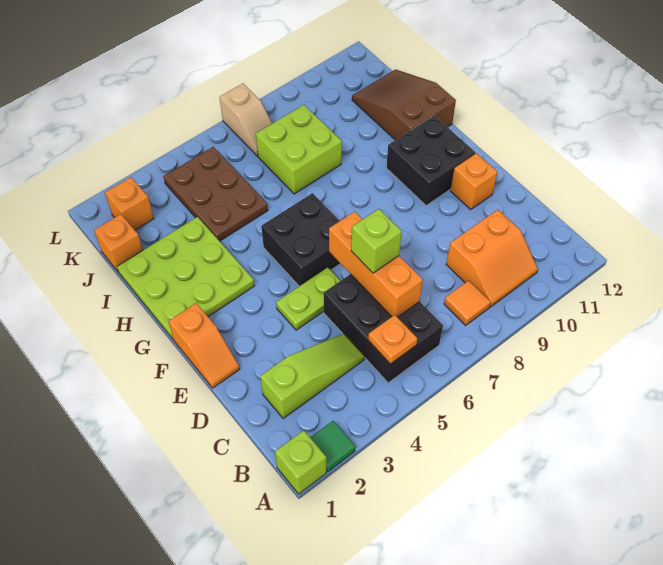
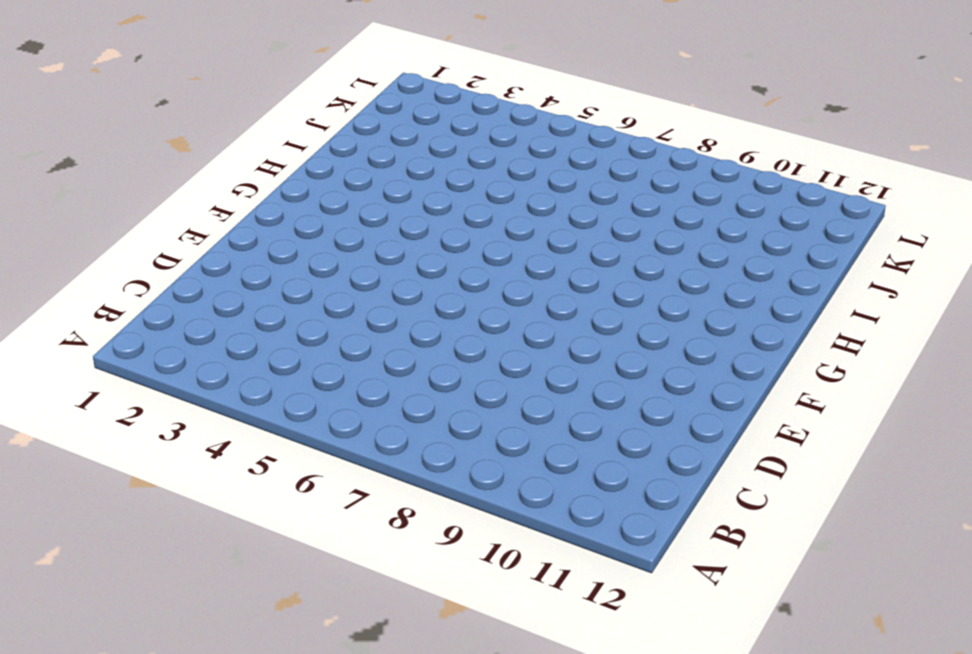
none -> lime 1x1 brick [275,430,326,494]
none -> green 1x1 tile [310,421,355,472]
none -> black 2x3 brick [324,274,443,383]

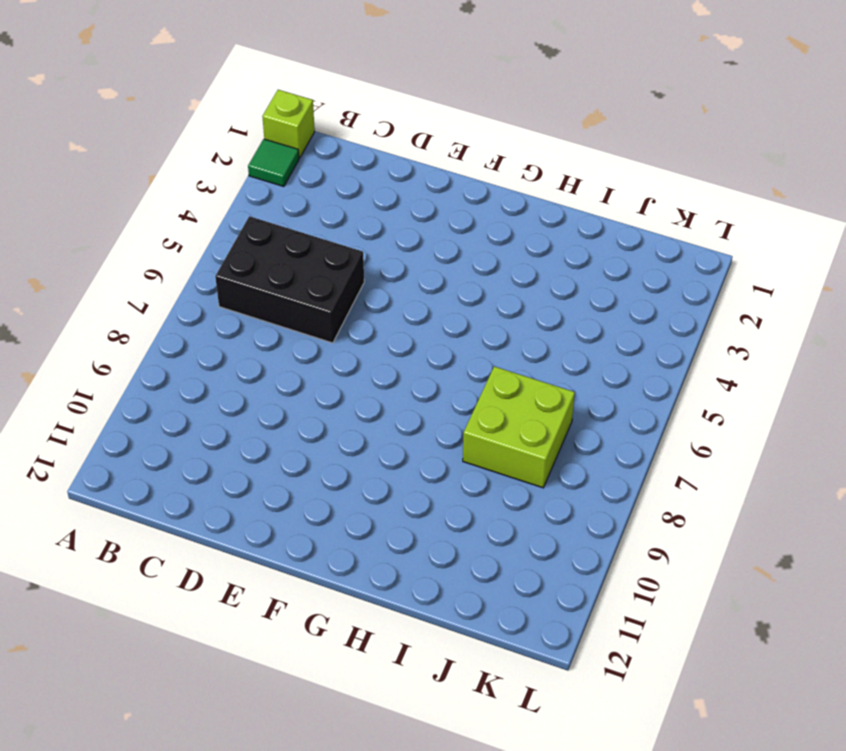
none -> orange 1x1 tile [444,280,491,325]
none -> orange 2x2 slope [446,210,538,307]
none -> lime 1x3 slope [260,334,365,419]

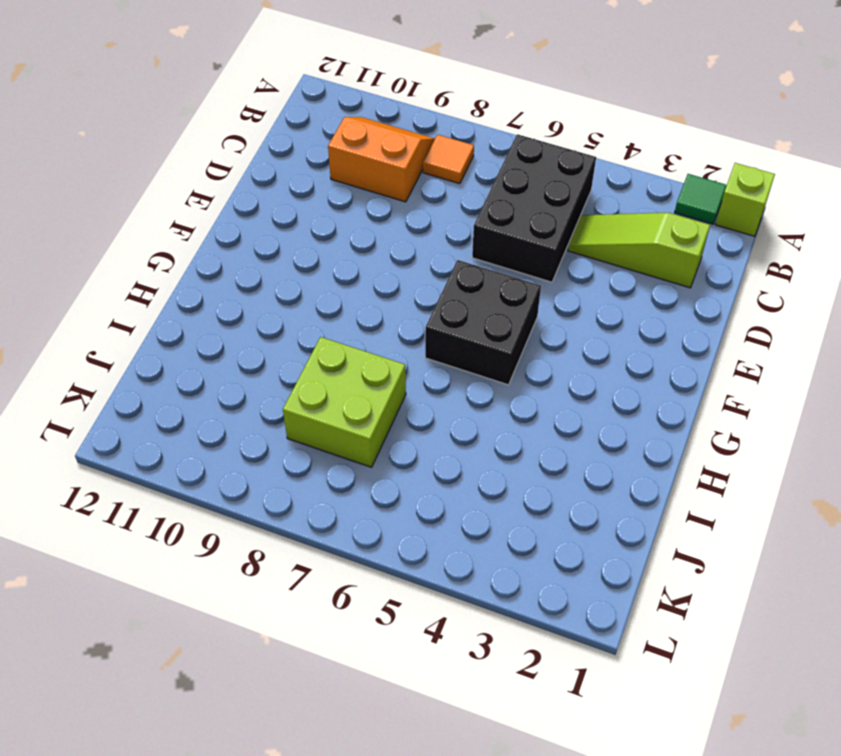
none -> orange 1x2 slope [169,303,240,388]
none -> lime 1x2 plate [276,267,340,330]
none -> orange 1x1 brick [450,153,498,209]

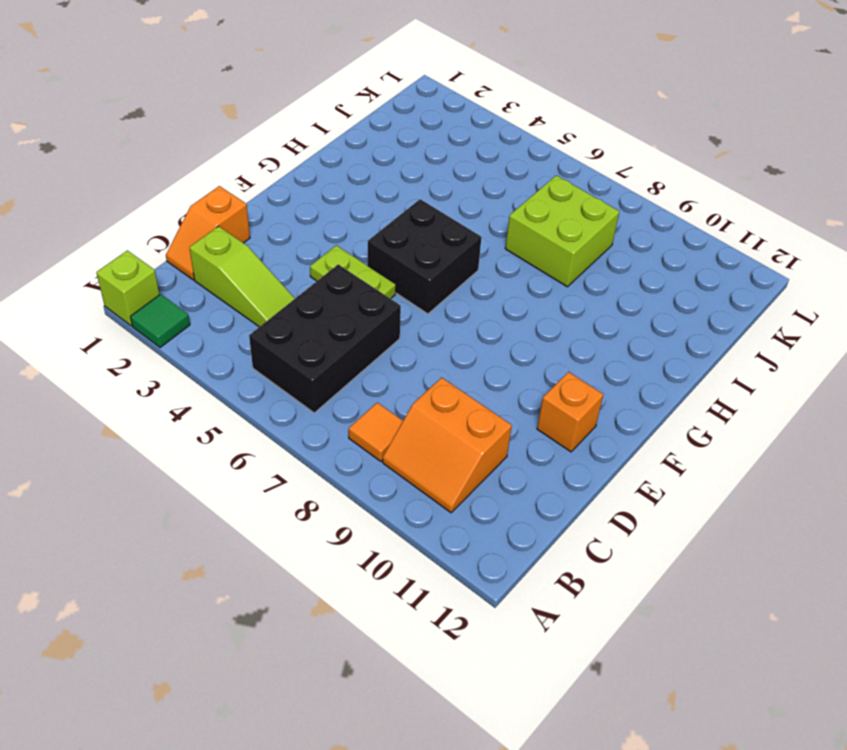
orange 1x2 slope [166,186,250,280] -> orange 1x2 slope moved to [169,303,240,388]
none -> black 2x2 brick [386,116,475,206]
none -> lime 3x3 plate [117,217,254,340]
none -> brown 2x3 slope [352,69,456,140]

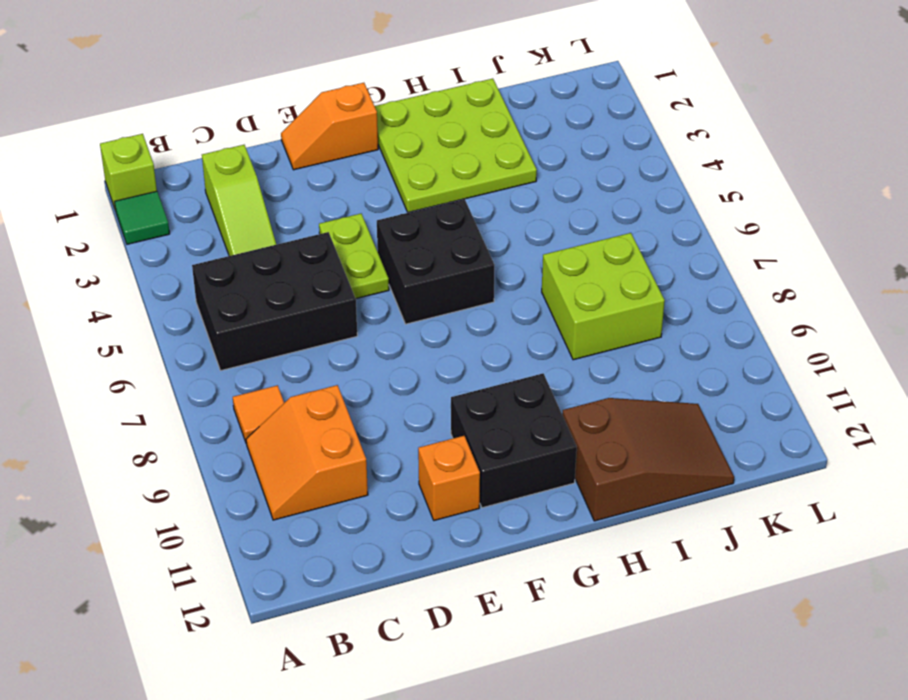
none -> brown 2x3 plate [163,147,268,241]
none -> orange 1x1 brick [94,214,143,271]
none -> orange 1x1 brick [105,177,154,230]

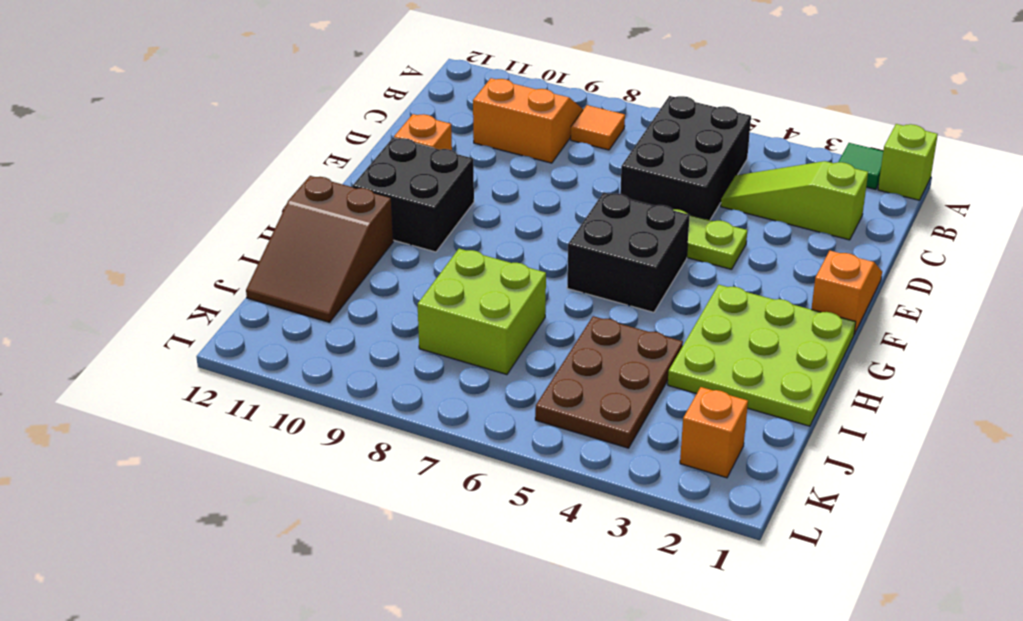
none -> orange 1x1 brick [94,214,143,271]
none -> tan 1x2 slope [220,84,272,156]
none -> orange 1x1 plate [368,315,417,364]

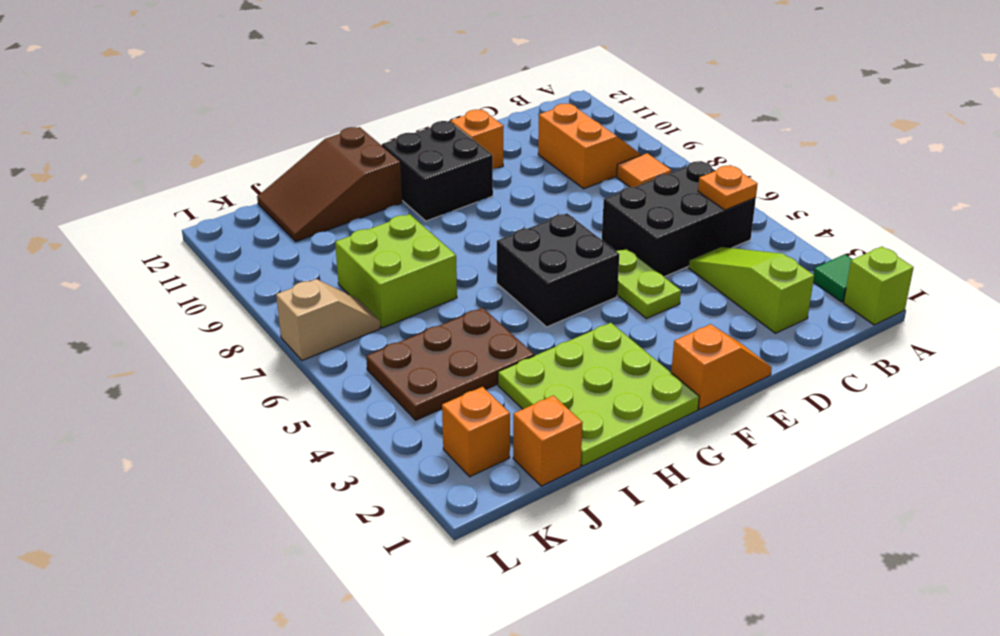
none -> orange 1x3 brick [329,211,423,317]
none -> lime 1x1 brick [351,209,402,273]

